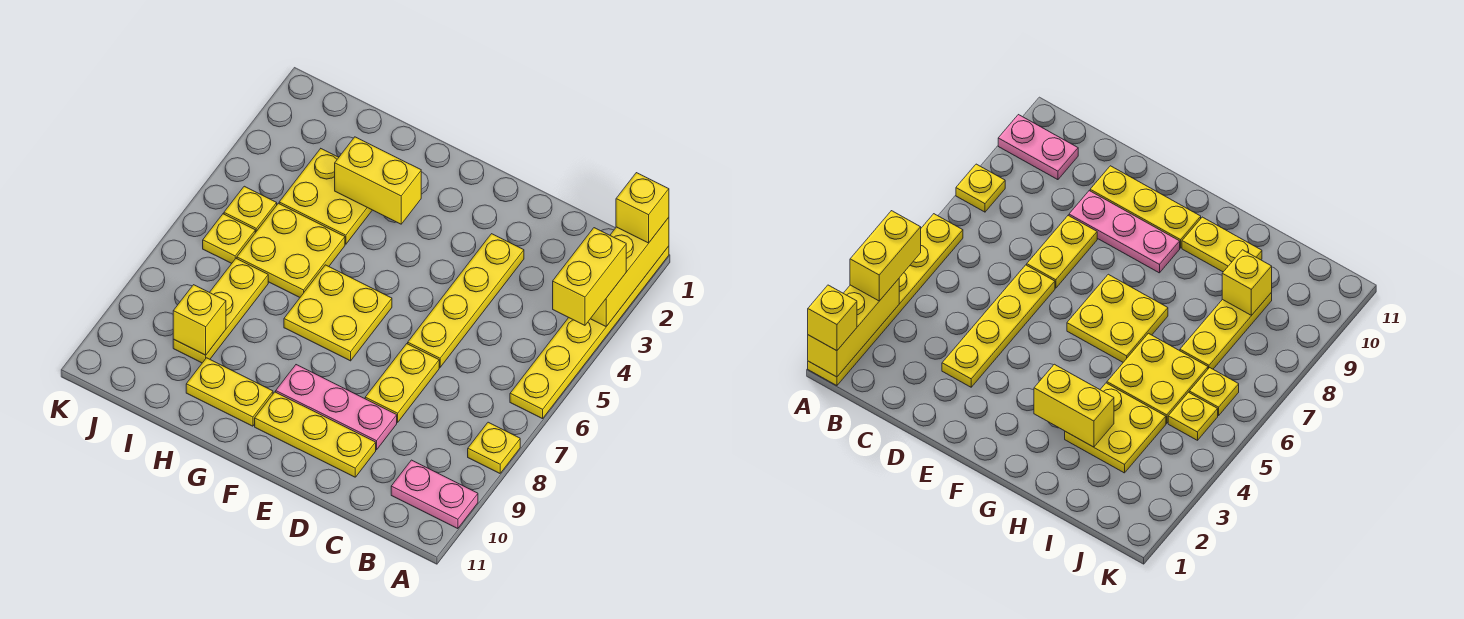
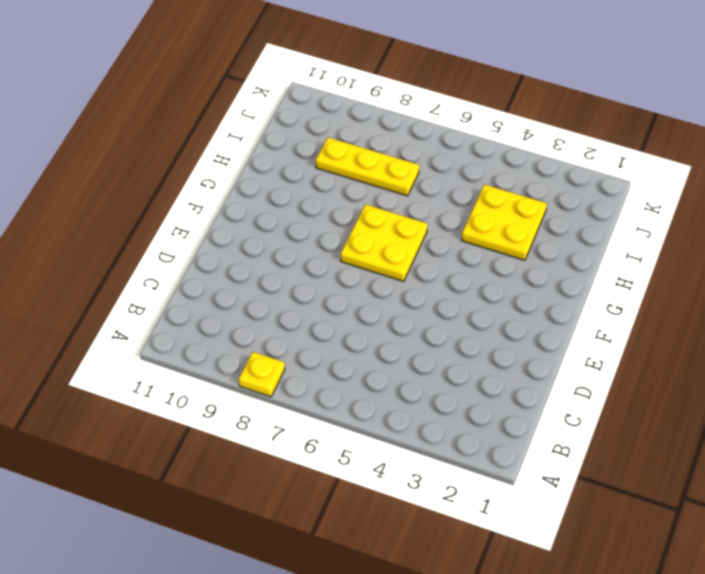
none -> yellow 1x6 plate [510,246,669,419]
none -> pink 1x2 plate [391,460,478,529]
none -> yellow 1x4 plate [408,234,524,367]

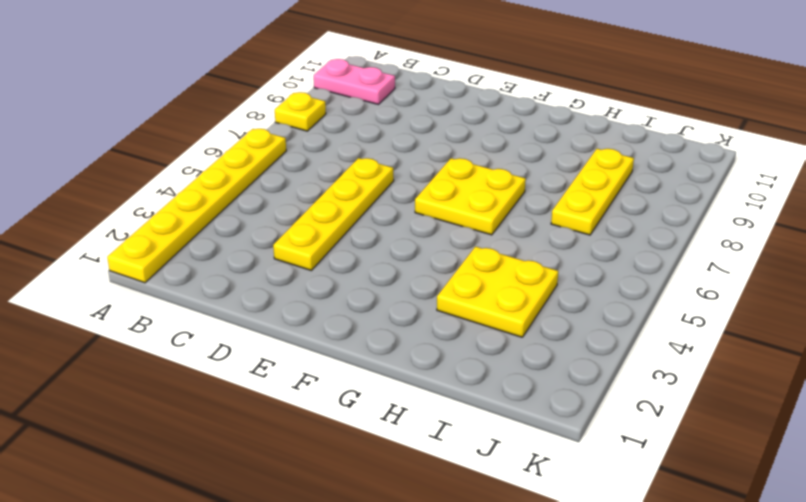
none -> yellow 1x2 plate [365,344,439,422]
none -> pink 1x3 plate [276,365,397,450]
none -> yellow 1x3 plate [255,392,376,477]

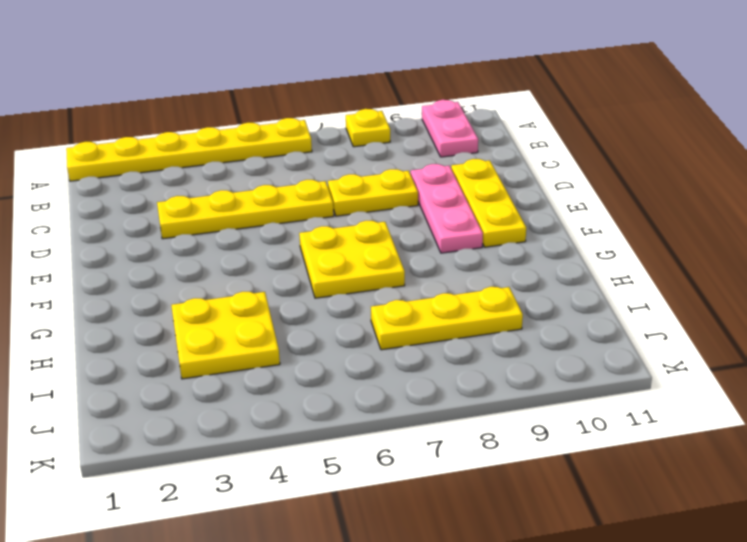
none -> yellow 1x2 plate [186,358,273,426]
none -> yellow 2x2 plate [237,203,345,297]
none -> yellow 1x1 plate [224,186,277,233]

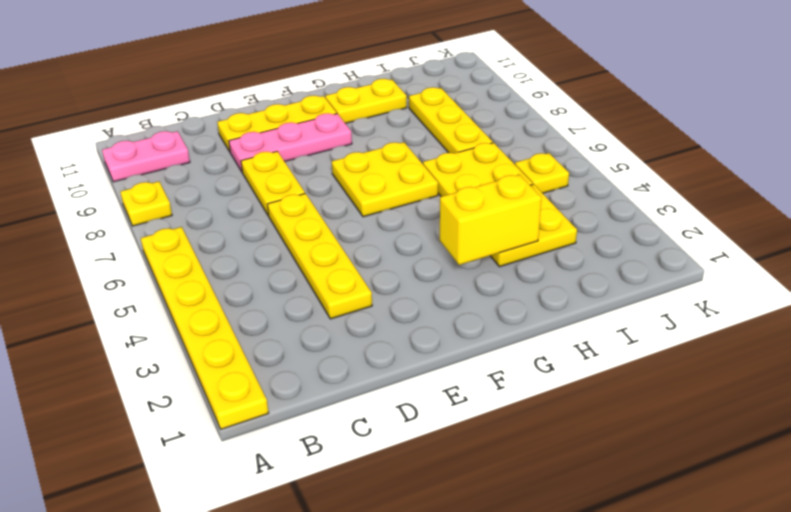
none -> yellow 1x1 plate [203,214,255,263]
none -> yellow 1x3 brick [591,218,669,326]
none -> yellow 1x1 brick [173,285,226,355]

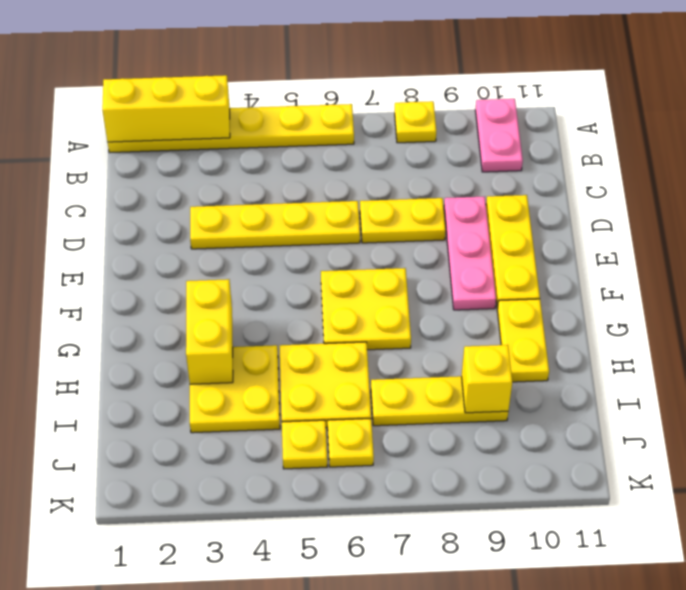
none -> yellow 1x1 brick [616,173,669,243]
none -> yellow 1x2 brick [553,228,626,325]

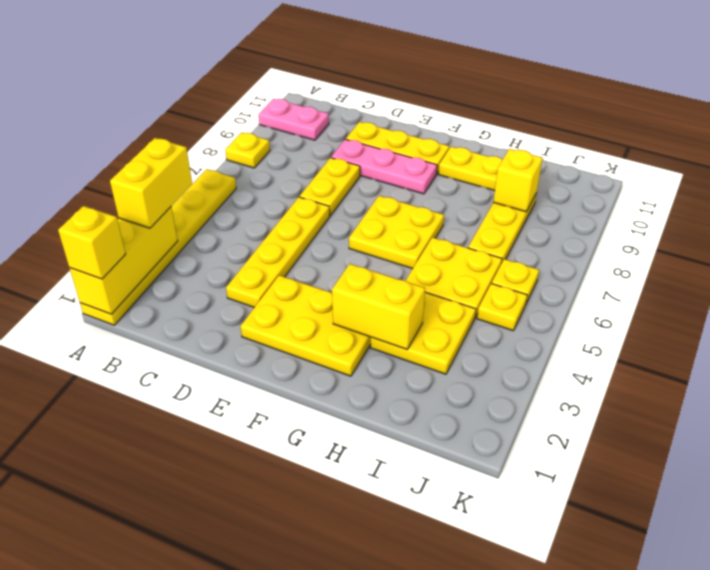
yellow 2x3 plate [240,275,371,376] -> none

